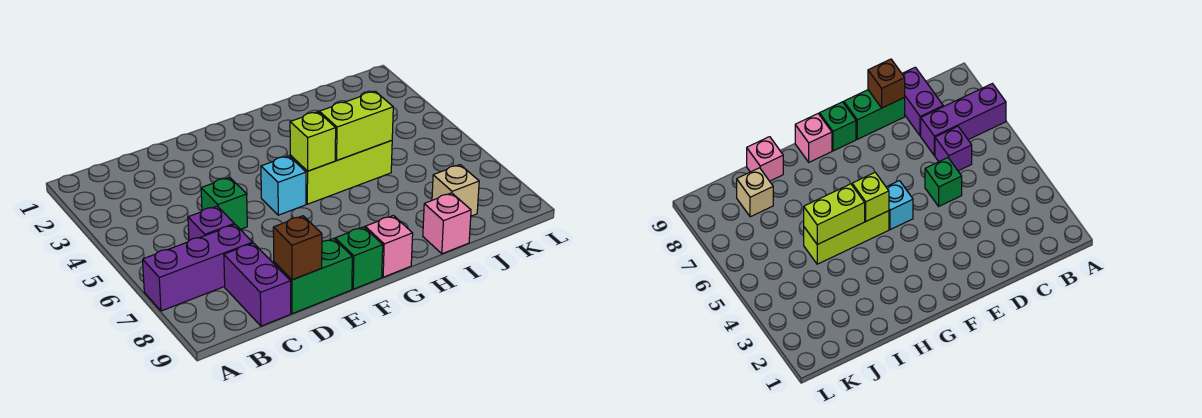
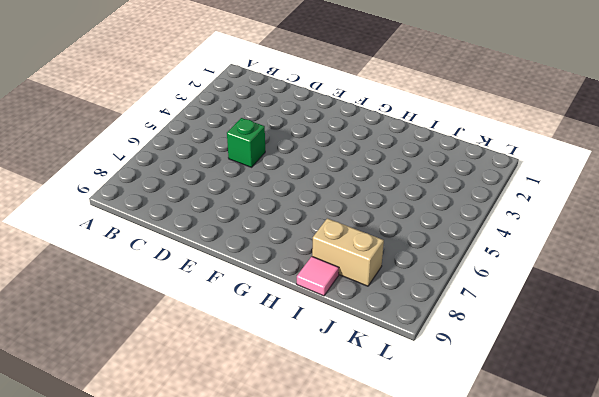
tan 1x2 brick [312,218,384,286] -> tan 1x1 brick [432,165,479,216]
pink 1x1 tile [297,257,339,296] -> pink 1x1 brick [423,193,471,254]
none -> purple 1x3 brick [143,224,253,311]
none -> purple 1x1 brick [188,206,234,241]
none -> purple 1x2 brick [224,243,291,326]

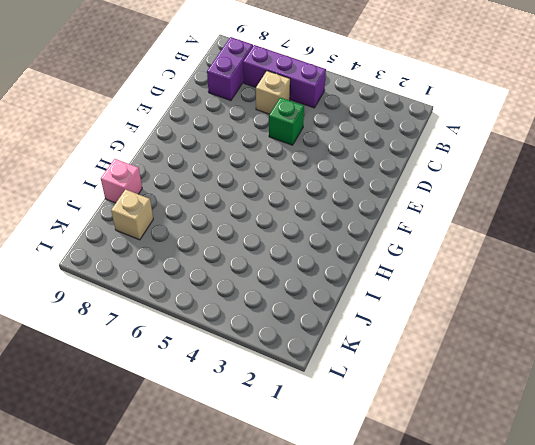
purple 1x3 brick [243,45,326,108] -> purple 1x3 brick turned to [143,224,253,311]
purple 1x2 brick [207,37,253,101] -> purple 1x2 brick turned to [224,243,291,326]
tan 1x1 brick [256,71,290,114] -> purple 1x1 brick [188,206,234,241]
none -> green 1x2 brick [274,239,352,314]
none -> cyan 1x1 brick [261,156,306,215]
none -> green 1x1 brick [335,227,383,289]

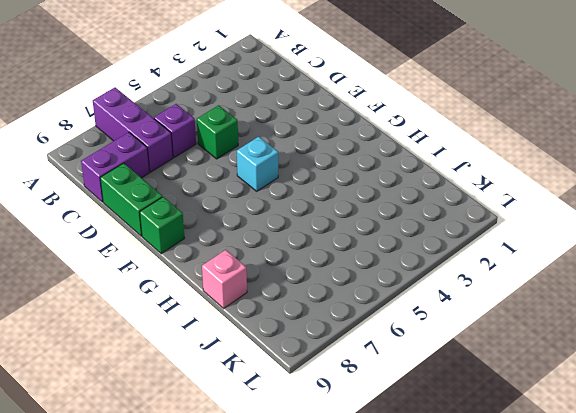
none -> lime 1x3 brick [290,140,392,204]
none -> pink 1x1 brick [365,215,413,277]
none -> tan 1x1 brick [432,165,479,216]

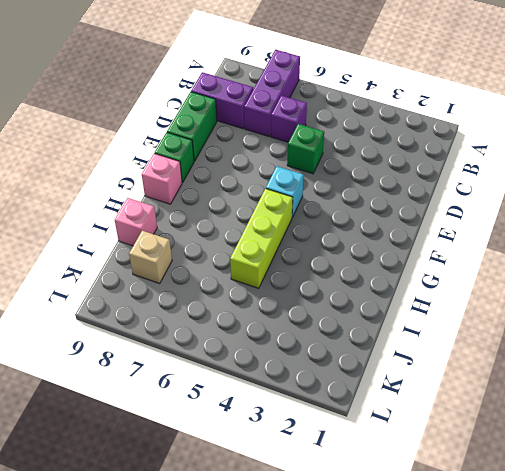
none -> brown 1x1 brick [273,216,322,280]
none -> lime 1x1 brick [290,112,336,171]
none -> lime 1x2 brick [319,91,393,160]

